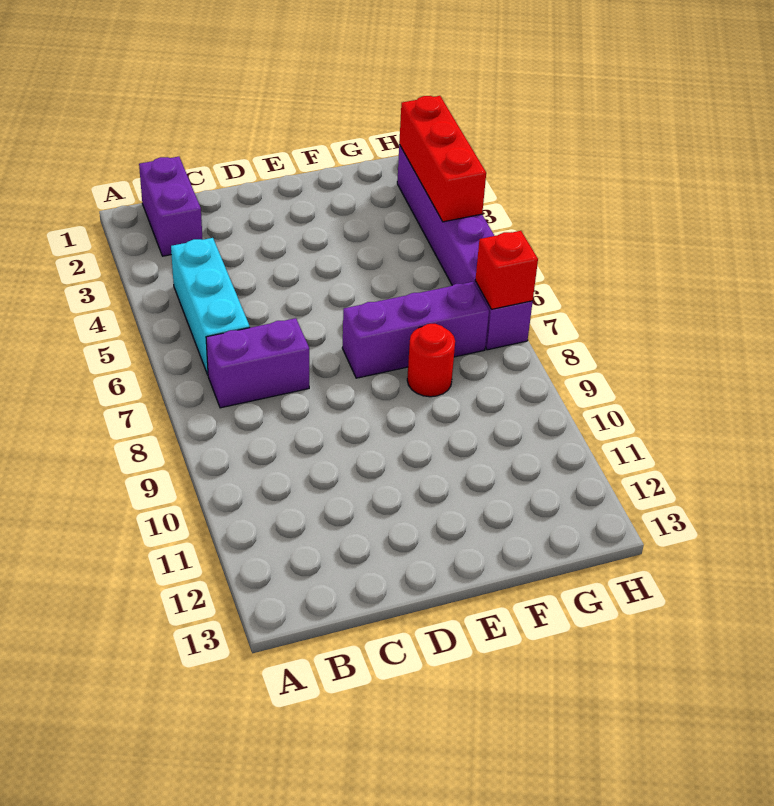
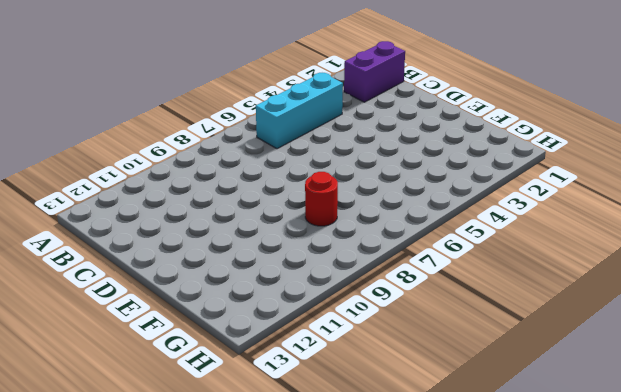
none -> purple 1x2 brick [206,318,309,408]
none -> purple 1x3 brick [342,282,489,378]

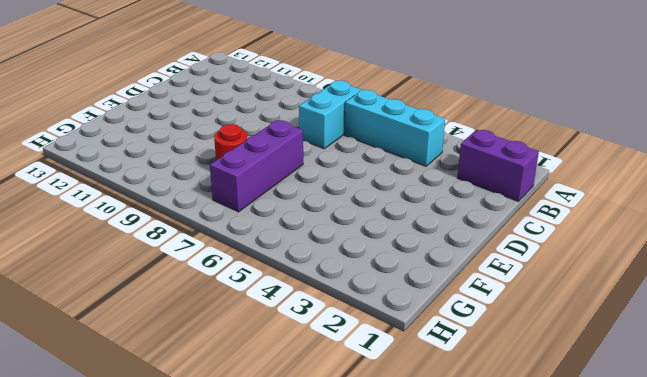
cyan 1x2 brick [299,80,361,149] -> purple 1x2 brick [206,318,309,408]
none -> purple 1x6 brick [397,145,533,350]
none -> red 1x3 brick [399,96,486,222]

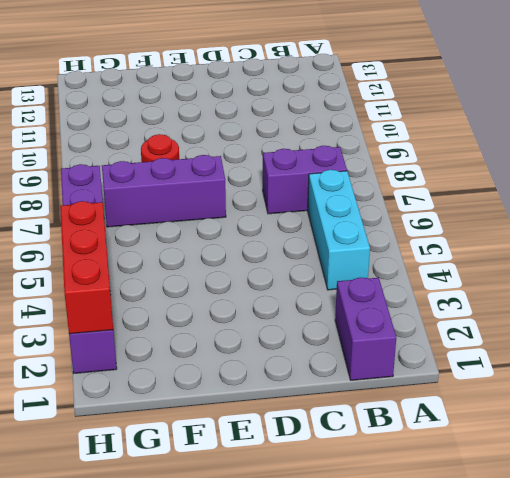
none -> red 1x1 brick [475,231,538,309]

